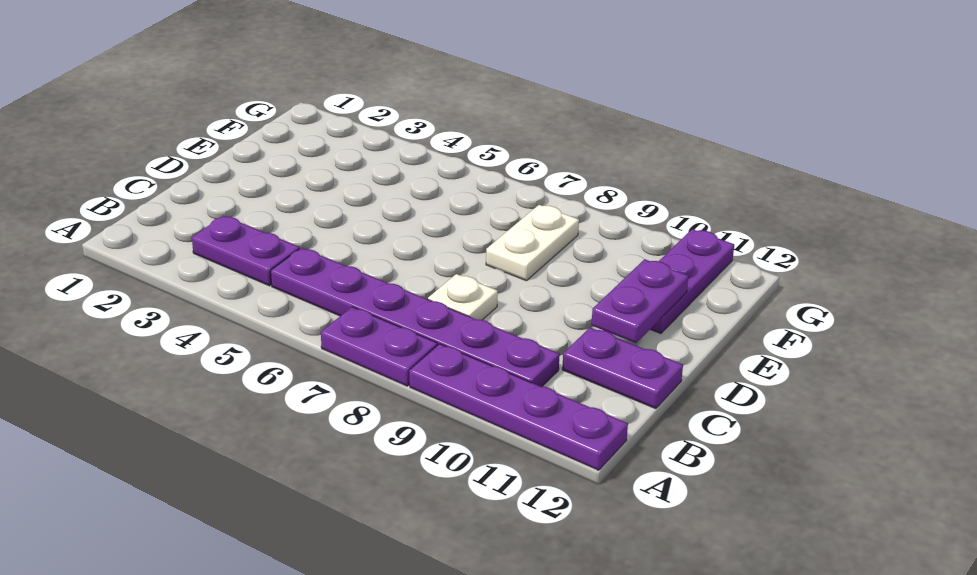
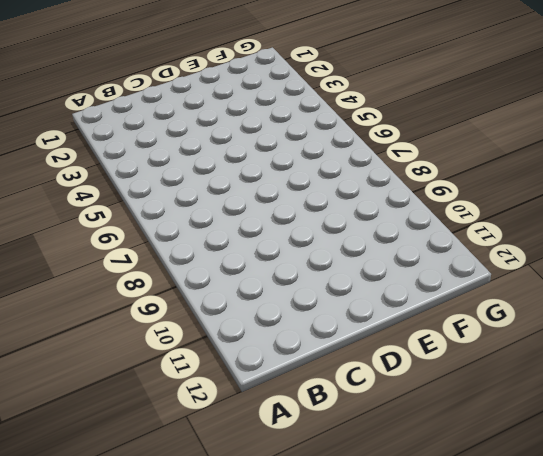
none -> purple 1x2 plate [321,307,438,386]
none -> purple 1x4 plate [409,344,628,470]

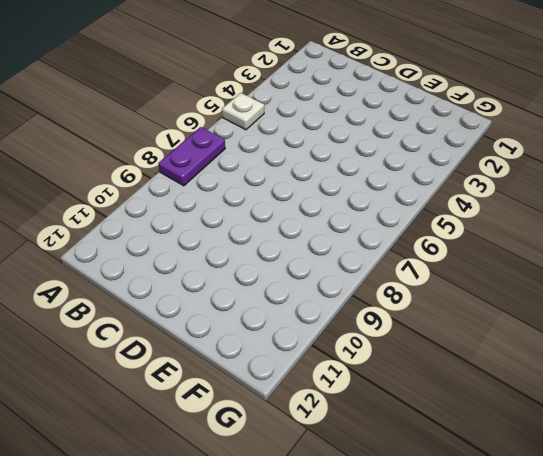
white 1x1 plate [222,93,264,130] -> white 1x1 plate moved to [428,274,498,320]
none -> purple 1x4 plate [409,344,628,470]
none -> purple 1x2 plate [192,216,300,286]

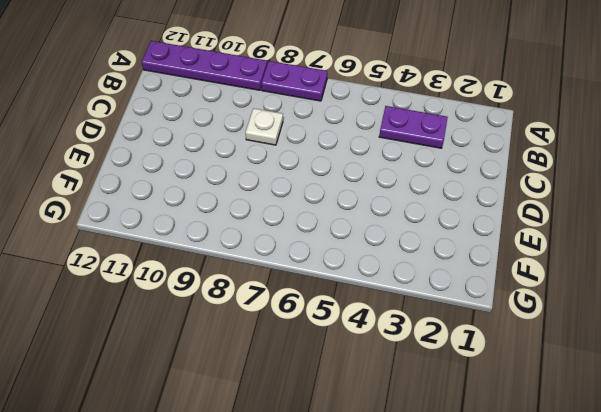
none -> purple 1x6 plate [271,248,560,387]
none -> purple 1x2 plate [562,327,683,409]

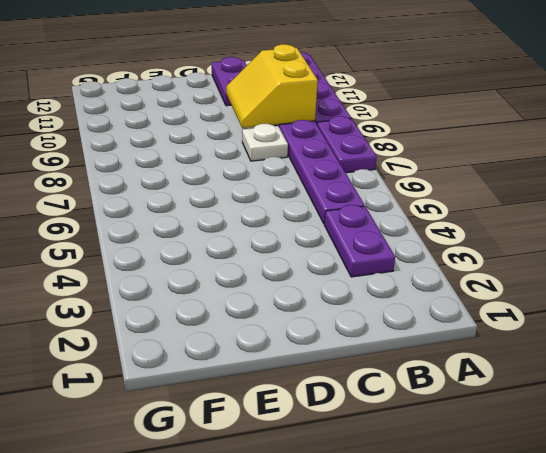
yellow 2x2 slope [226,44,318,128] -> none
none -> white 1x2 plate [486,205,579,281]
none -> purple 1x3 plate [650,229,734,333]

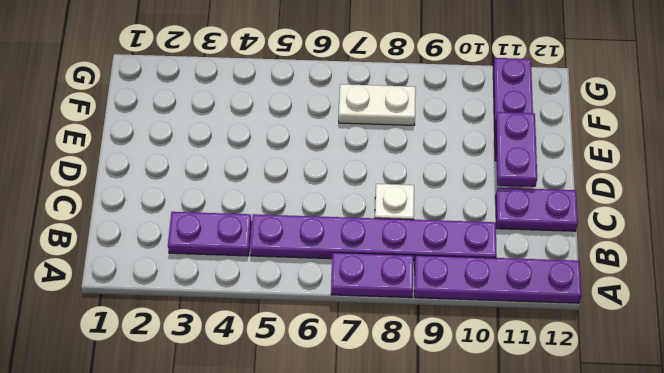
white 1x2 plate [339,84,416,125] -> white 1x2 plate turned to [486,205,579,281]

